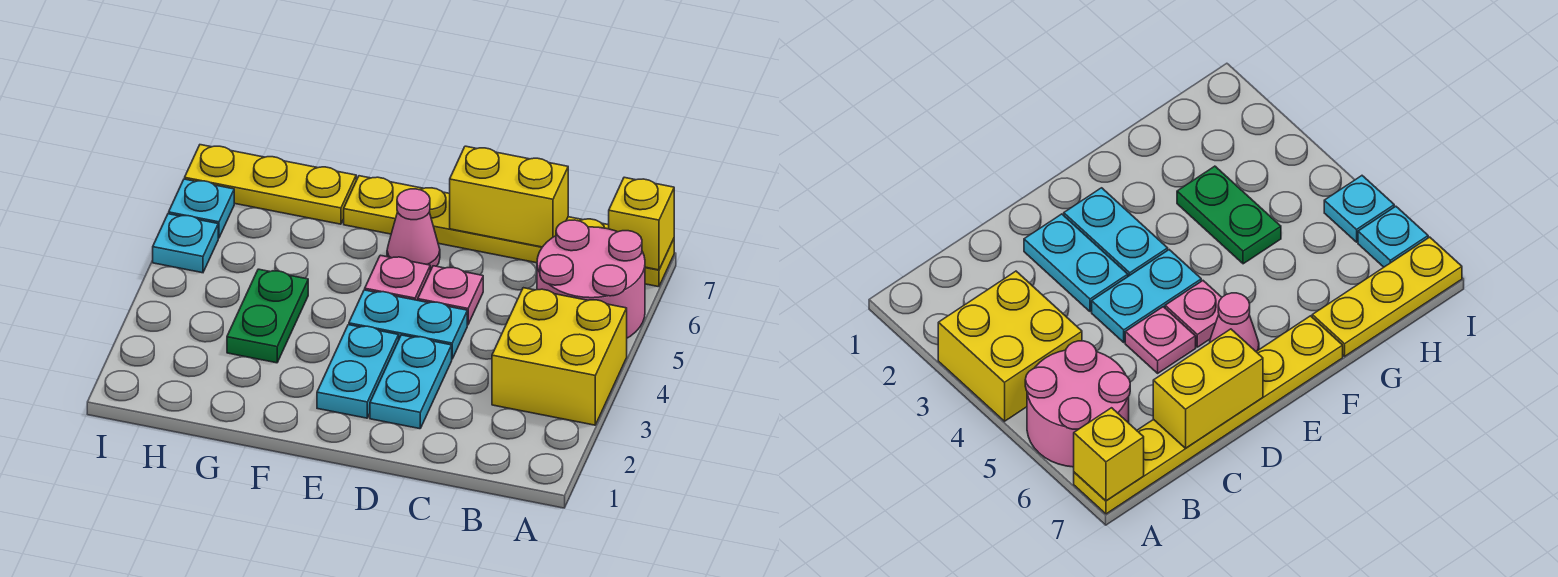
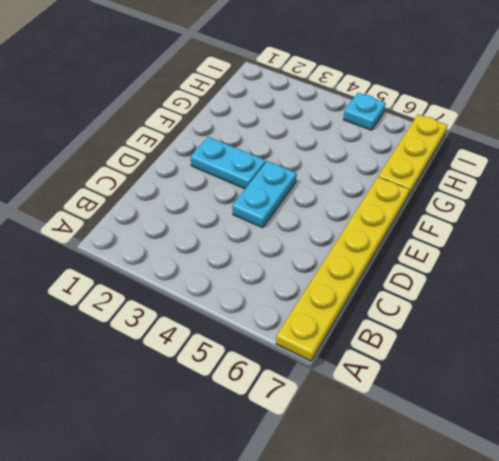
none -> yellow 2x2 brick [492,288,627,425]
none -> pink 2x2 round brick [537,220,645,338]
none -> cyan 1x2 plate [370,335,452,429]

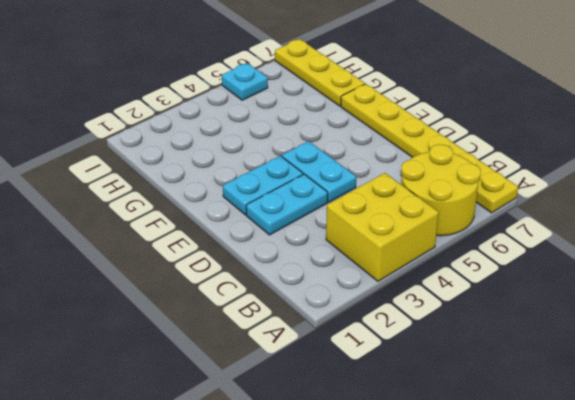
yellow 2x2 round brick [401,144,481,236] -> pink 2x2 round brick [537,220,645,338]
none -> pink 1x1 plate [418,266,483,325]
none -> pink 1x1 plate [365,255,430,300]
none -> pink 1x1 cone [387,189,440,271]

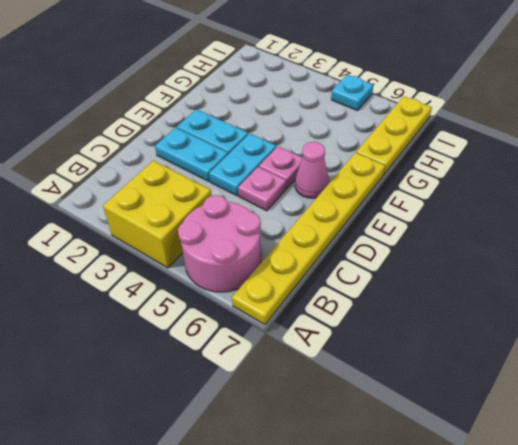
none -> green 1x2 plate [227,269,308,363]
none -> cyan 1x1 plate [169,179,234,238]
none -> yellow 1x1 brick [609,177,674,270]

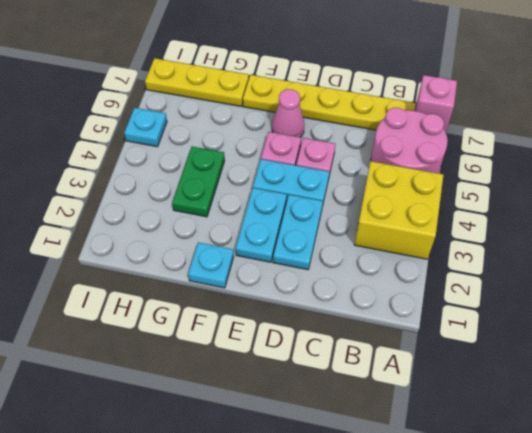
pink 1x1 brick [415,75,457,132] -> yellow 1x1 brick [609,177,674,270]
cyan 1x1 plate [188,242,234,288] -> cyan 1x1 plate moved to [169,179,234,238]
none -> yellow 1x2 brick [450,146,568,247]

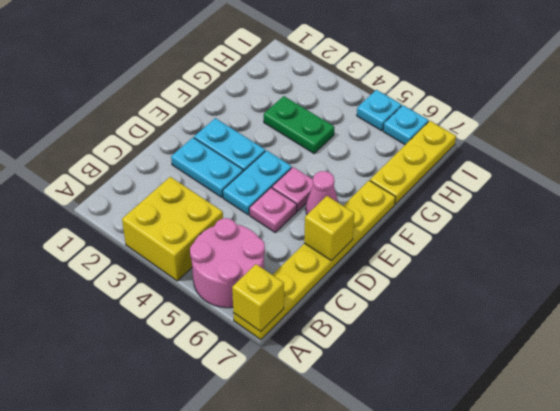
yellow 1x1 brick [304,196,354,261] -> yellow 1x2 brick [450,146,568,247]

